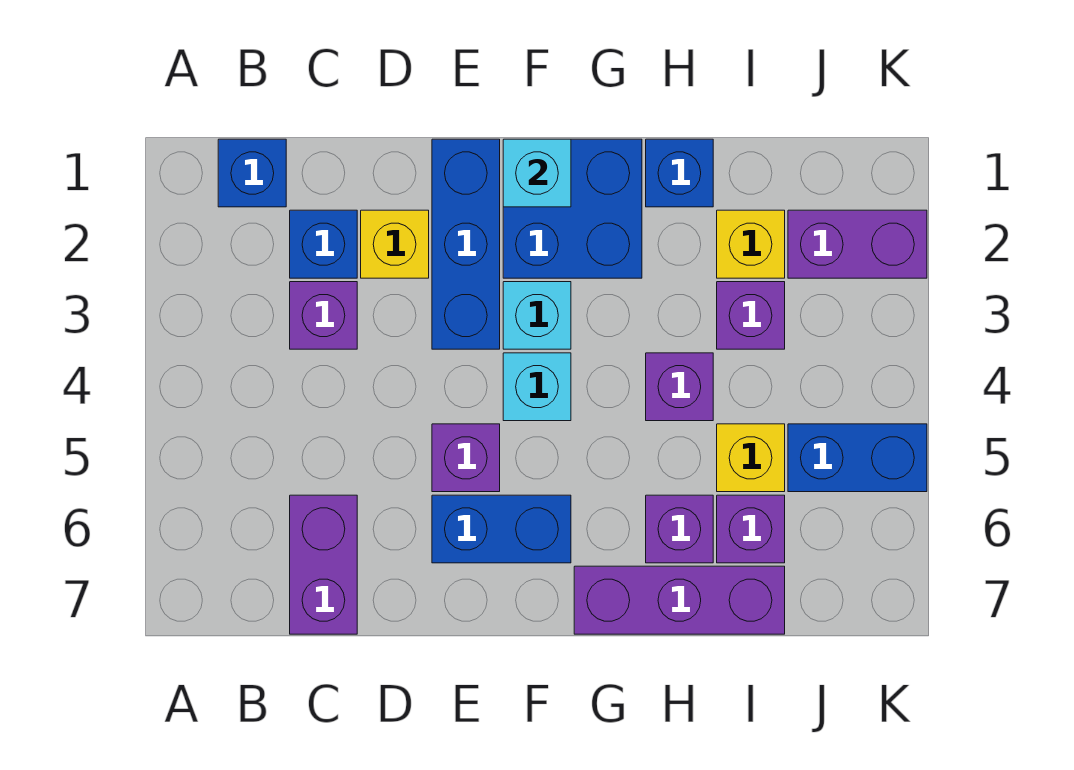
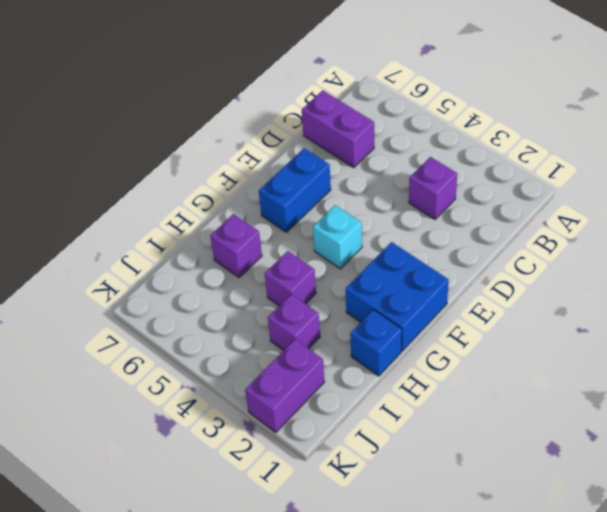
none -> blue 1x1 brick [218,139,286,207]
none -> blue 1x1 brick [290,210,357,278]
none -> yellow 1x1 brick [361,210,429,278]

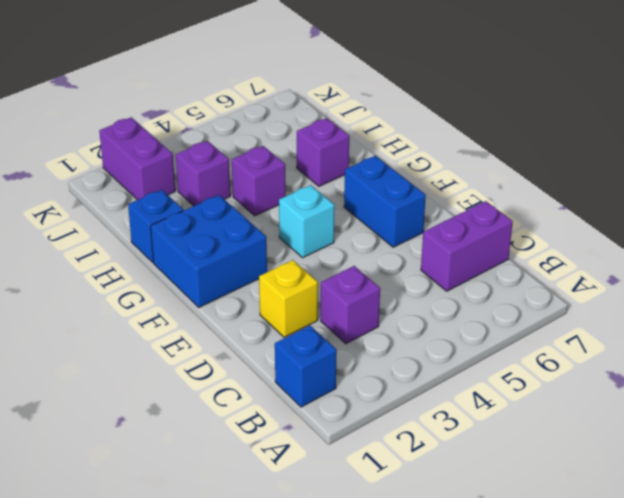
none -> blue 1x1 brick [290,210,357,278]
none -> blue 1x3 brick [432,139,500,349]
none -> purple 1x1 brick [432,424,500,492]

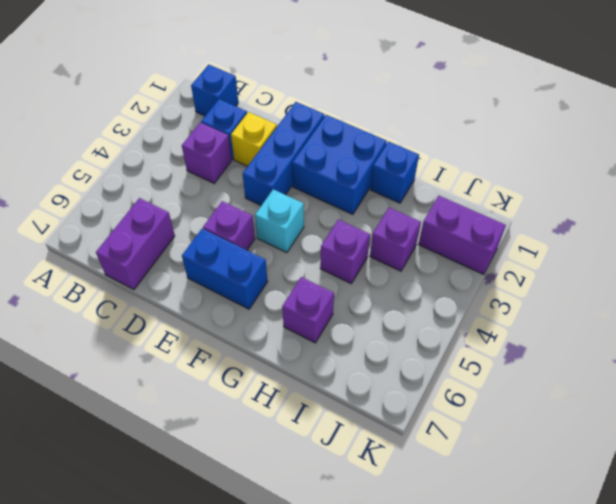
none -> cyan 1x1 brick [503,282,571,349]
none -> purple 1x3 brick [574,566,785,634]
none -> yellow 1x1 brick [717,210,785,278]

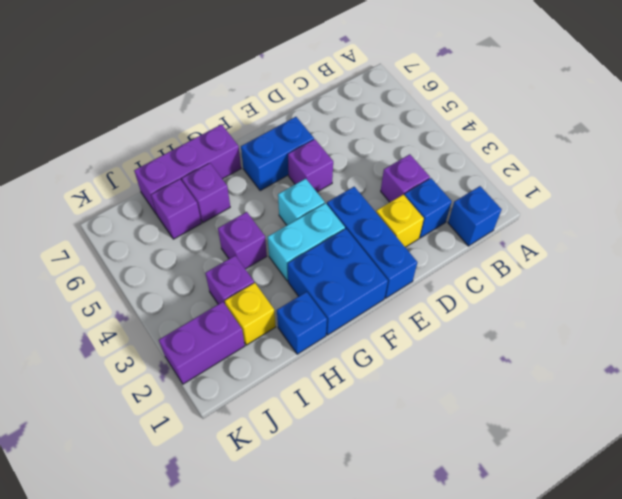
cyan 1x2 brick [268,203,345,281] -> cyan 1x1 brick [503,282,571,349]
none -> purple 1x2 brick [290,495,357,634]
none -> yellow 1x1 brick [717,424,785,492]
none -> blue 1x2 brick [788,424,927,492]

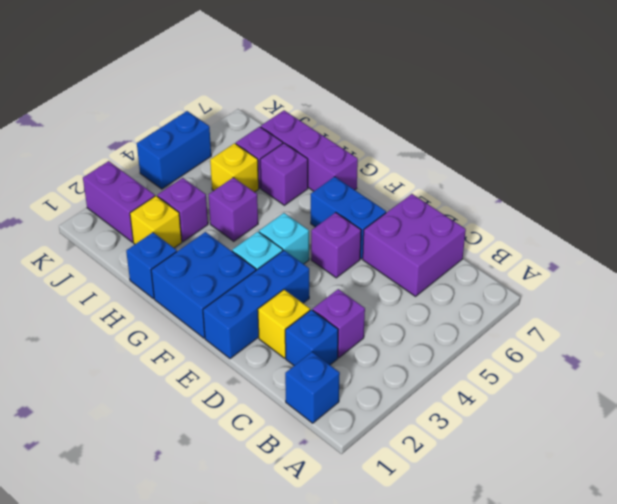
purple 2x2 brick [363,194,466,296] -> purple 1x2 brick [290,495,357,634]
blue 1x2 brick [137,111,211,189] -> blue 1x2 brick turned to [788,424,927,492]
none -> cyan 1x1 brick [503,139,571,207]

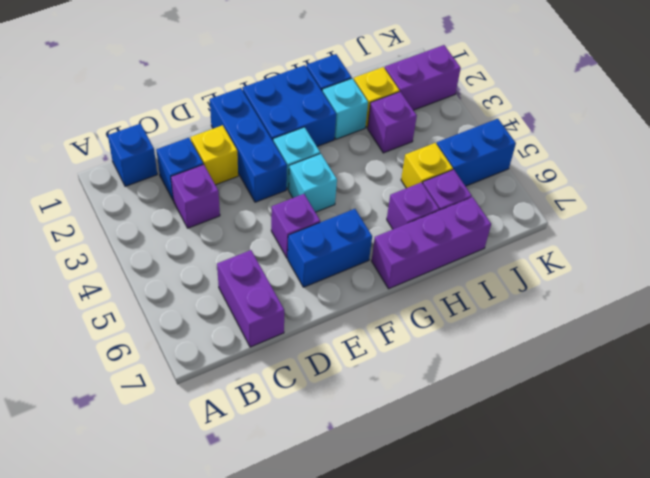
cyan 1x1 brick [322,78,368,139] -> cyan 1x1 brick moved to [503,139,571,207]
none -> purple 1x1 brick [646,353,713,421]

